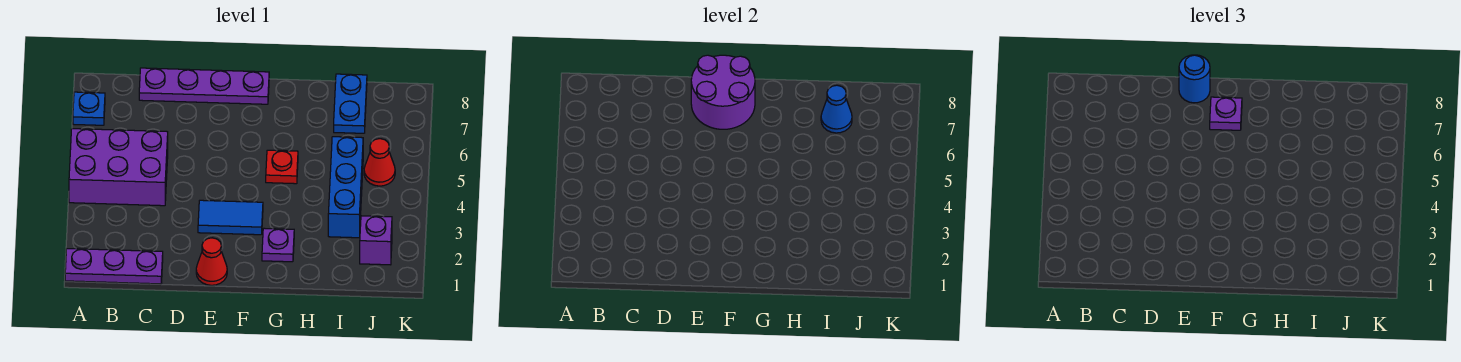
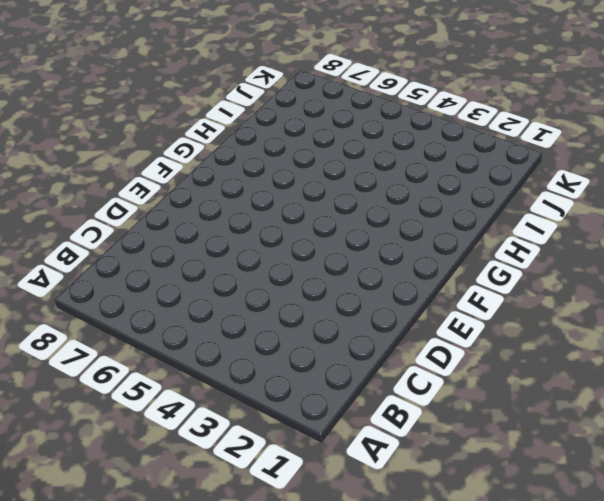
none -> purple 1x3 plate [65,249,163,284]
none -> purple 2x3 brick [69,129,168,206]
none -> blue 1x1 plate [73,92,105,125]

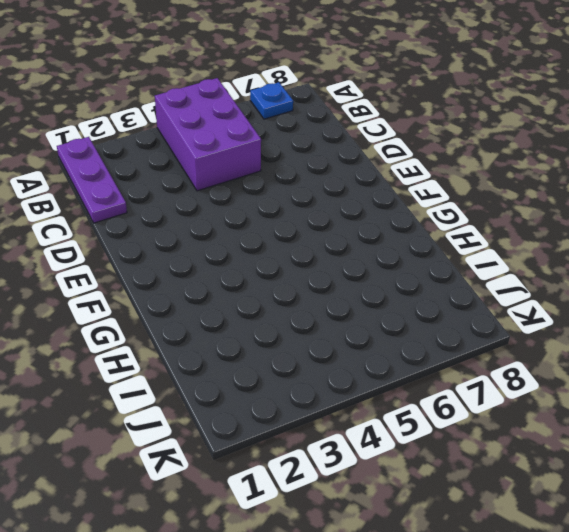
none -> purple 1x4 plate [139,68,269,104]
none -> red 1x1 cone [196,238,227,285]
none -> blue 1x2 tile [198,200,263,235]

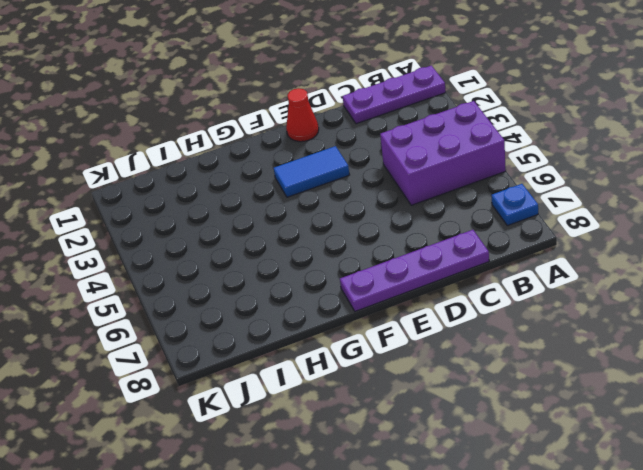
none -> purple 1x1 plate [262,228,294,262]
none -> red 1x1 plate [266,150,298,184]
none -> blue 1x3 brick [328,137,363,238]

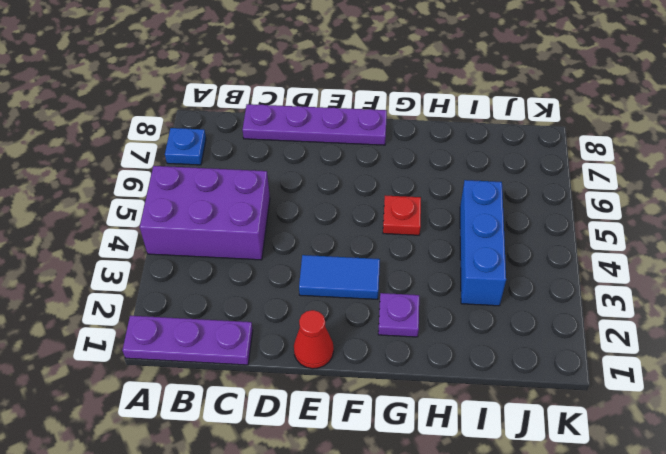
none -> blue 1x2 plate [334,74,367,133]
none -> purple 1x1 brick [360,216,392,265]
none -> red 1x1 cone [364,139,395,186]

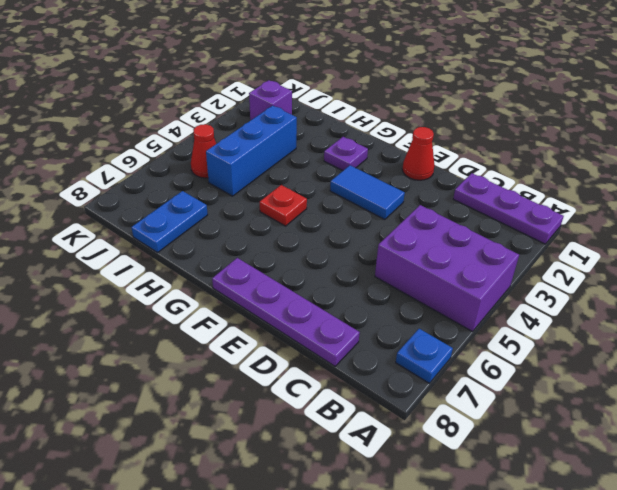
none -> purple 2x2 round brick [691,55,755,129]
none -> blue 1x1 cone [821,85,852,133]
none -> blue 1x1 round brick [1179,55,1210,103]

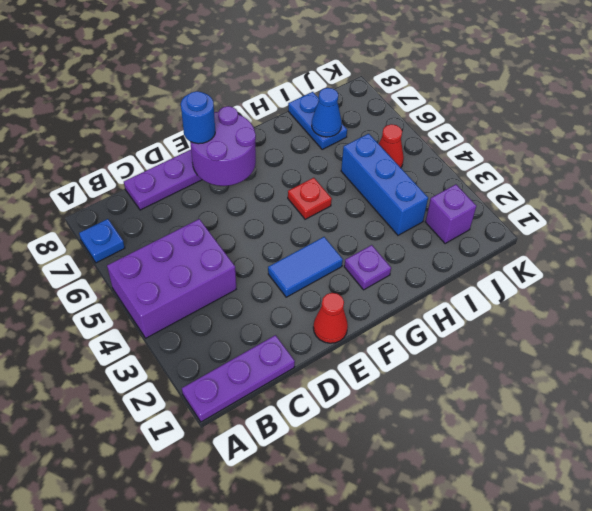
none -> purple 1x1 plate [1210,97,1242,130]

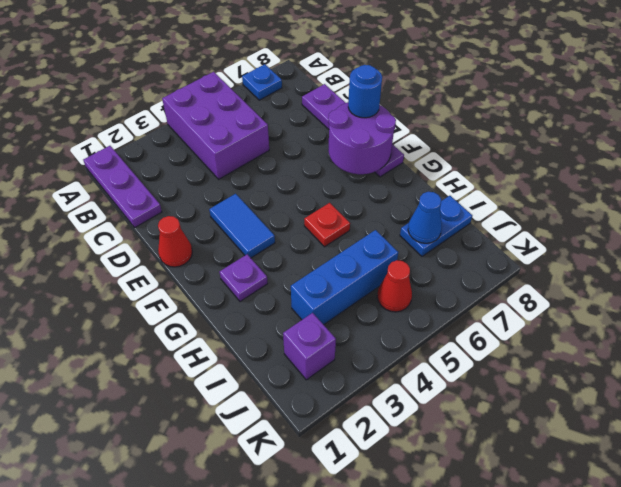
none -> purple 1x1 plate [1210,97,1242,130]

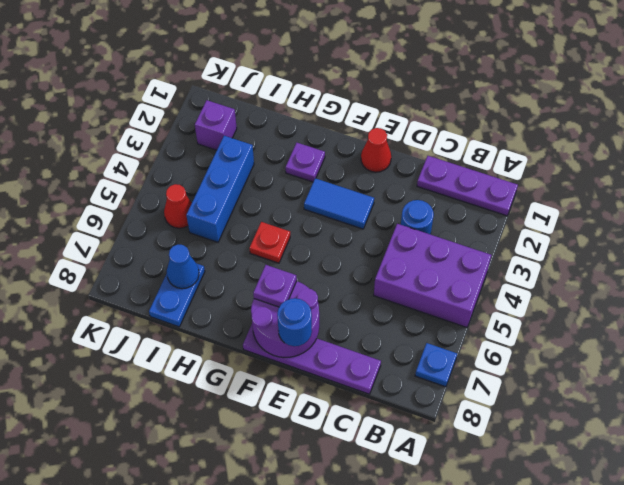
blue 1x1 round brick [401,200,434,234] -> none

